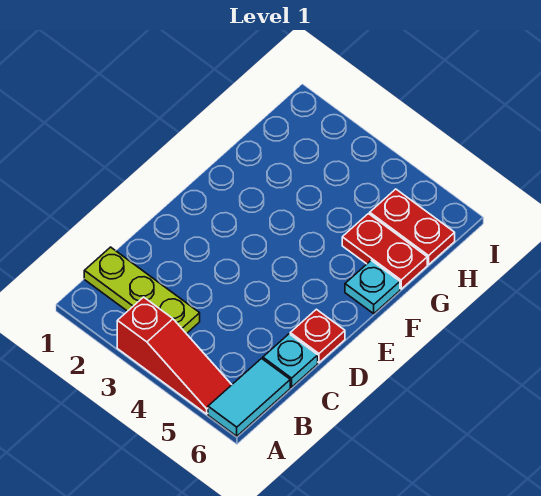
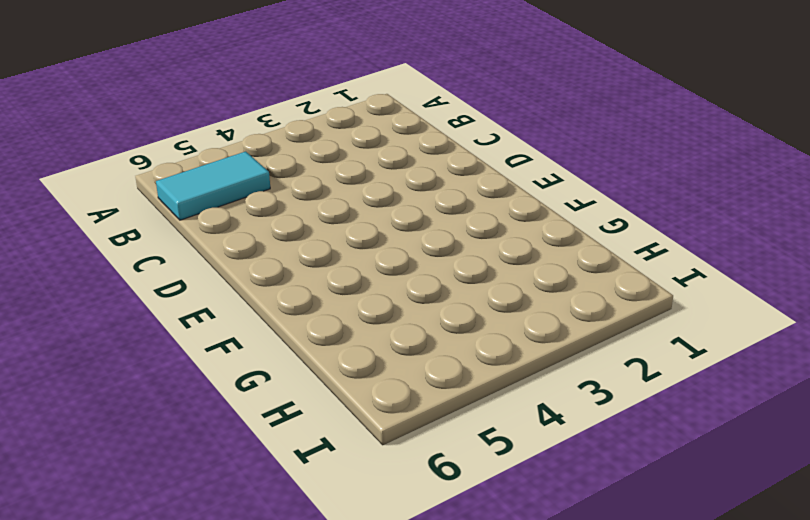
cyan 1x2 tile [156,151,270,220] -> cyan 1x2 tile turned to [208,358,290,436]
none -> red 1x3 slope [117,297,232,414]
none -> lime 1x3 plate [84,247,200,334]

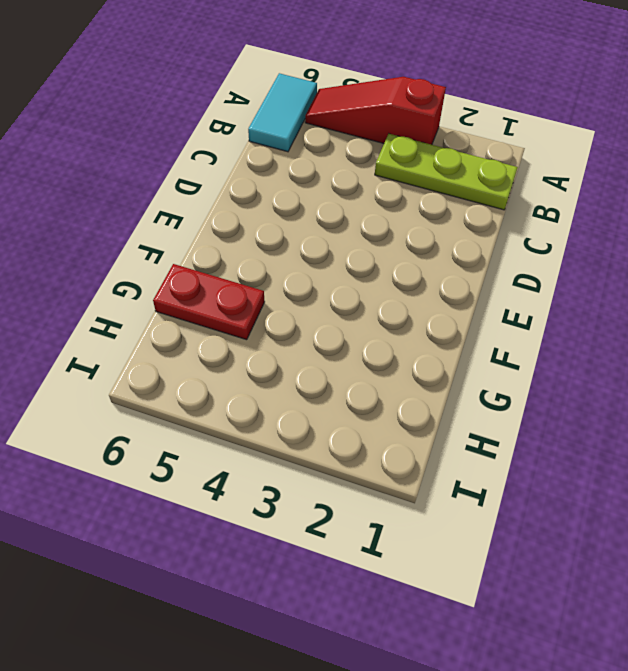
none -> cyan 1x1 plate [263,334,318,387]
none -> red 1x1 plate [290,309,345,363]

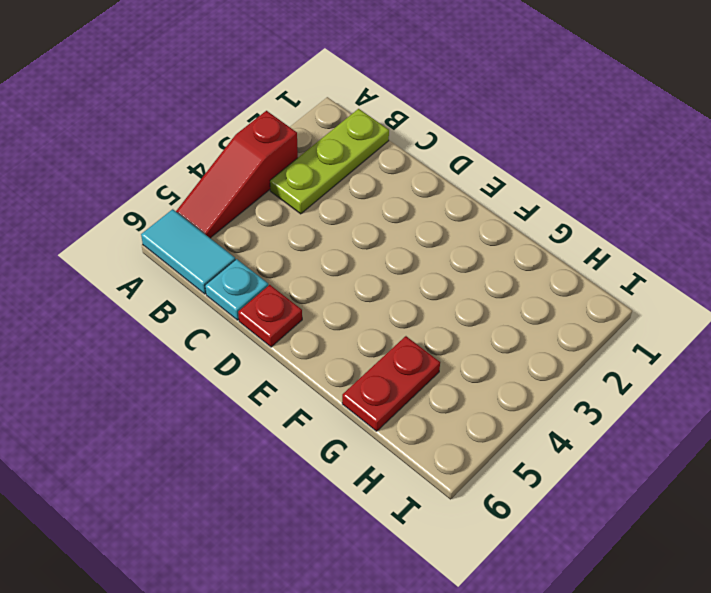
none -> cyan 1x1 plate [345,260,400,314]
none -> red 1x2 plate [370,189,455,265]

